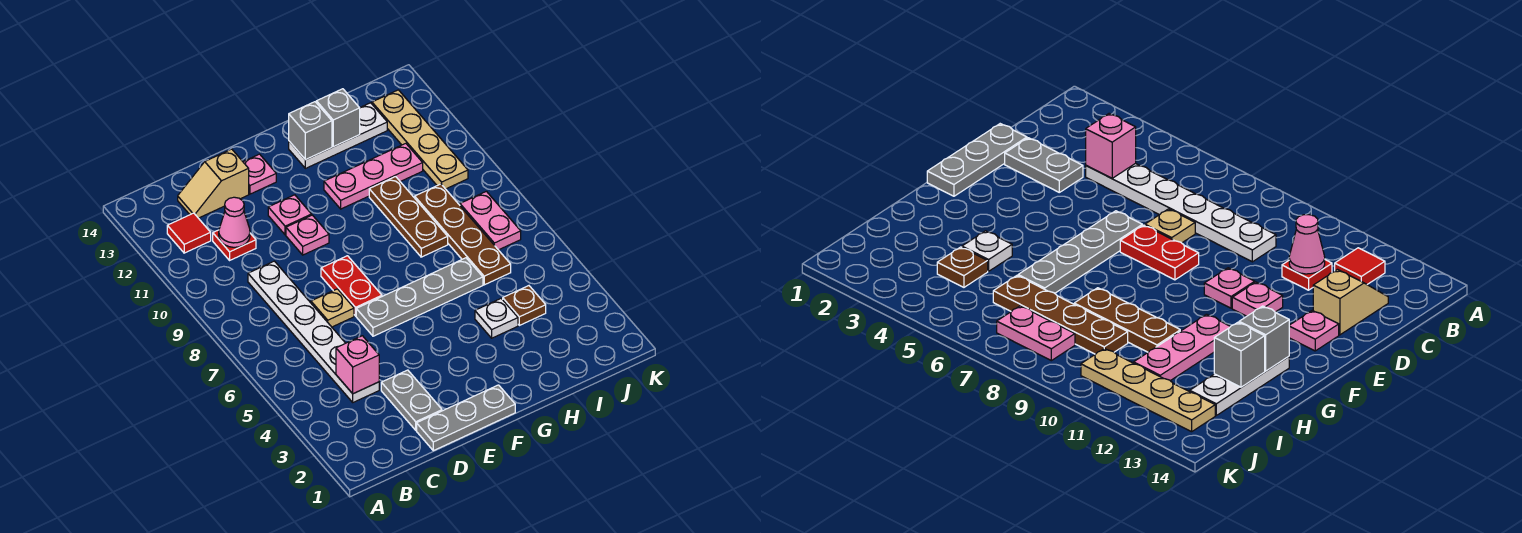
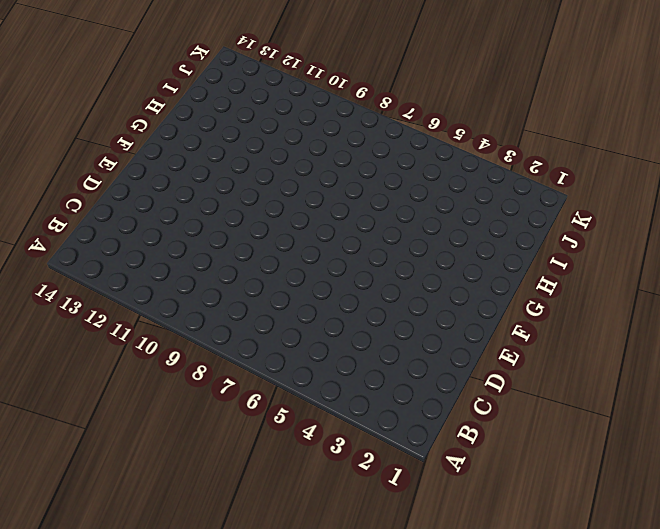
none -> red 1x1 tile [167,213,211,253]
none -> white 1x6 plate [248,261,379,402]
none -> red 1x1 plate [213,230,256,260]

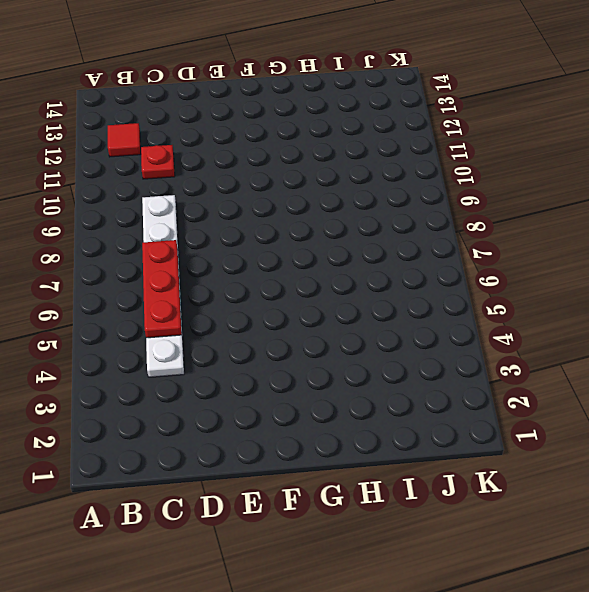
red 1x3 plate [142,240,182,338] -> none
none -> tan 1x2 slope [178,149,249,218]
none -> grey 1x3 plate [417,385,515,451]
none -> grey 1x2 plate [381,370,442,430]

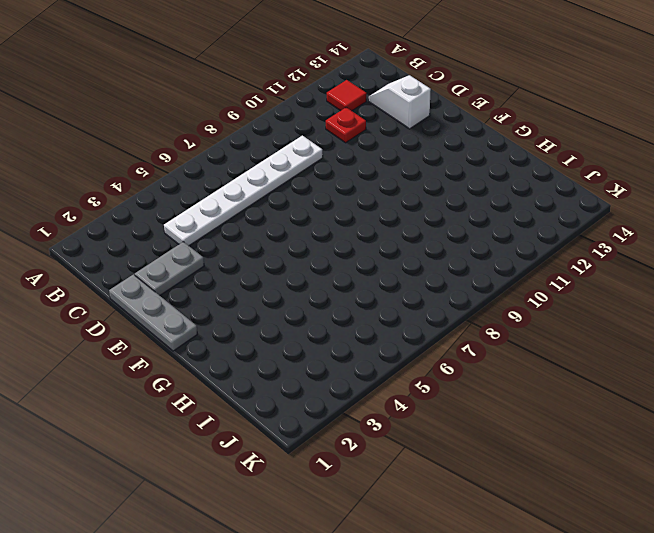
white 1x2 slope [368,75,431,129] -> tan 1x2 slope [178,149,249,218]
none -> tan 1x1 plate [311,289,354,327]
none -> grey 1x4 plate [356,258,483,336]
none -> red 1x2 plate [321,256,382,316]

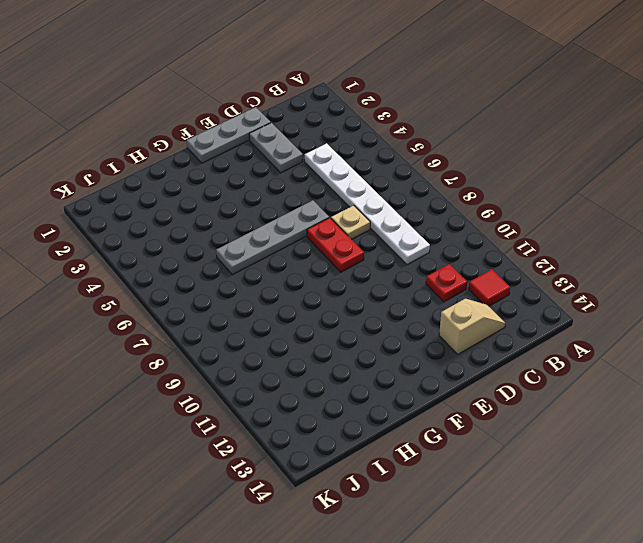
none -> pink 1x1 plate [286,215,329,255]
none -> pink 1x1 plate [268,195,312,235]
none -> pink 1x1 plate [243,154,276,194]

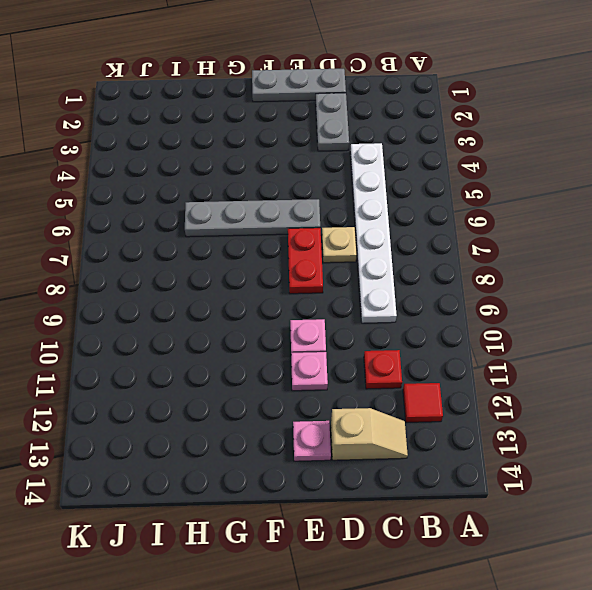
none -> pink 1x3 plate [324,143,423,209]
none -> white 1x3 plate [289,103,387,168]
none -> white 1x1 plate [475,299,518,338]

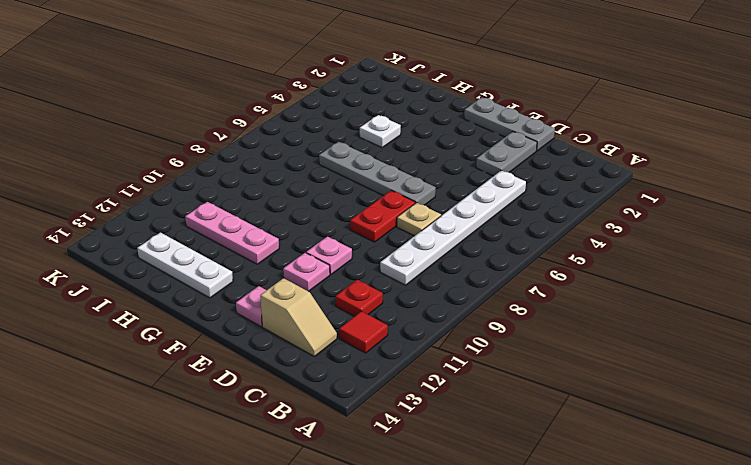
none -> brown 1x3 plate [369,177,448,257]
none -> brown 1x1 plate [503,286,546,325]
none -> brown 1x4 plate [415,184,511,285]

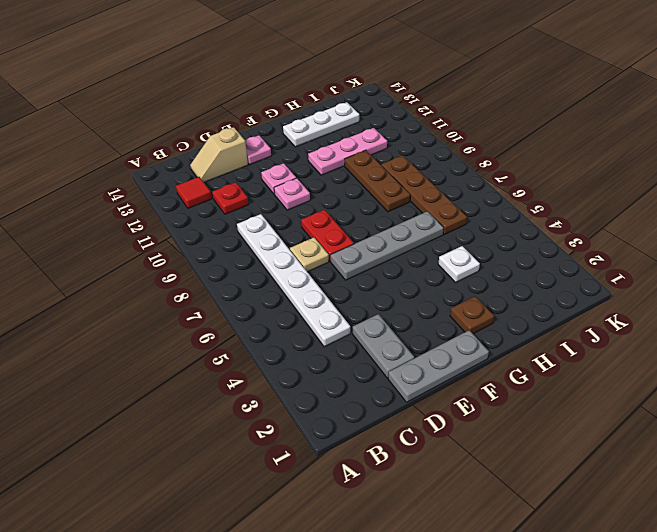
brown 1x1 plate [450,296,494,334] -> brown 1x1 plate moved to [503,286,546,325]
none -> pink 1x2 plate [460,191,521,250]
none -> tan 1x4 plate [372,90,468,189]
none -> pink 1x1 brick [336,336,379,394]

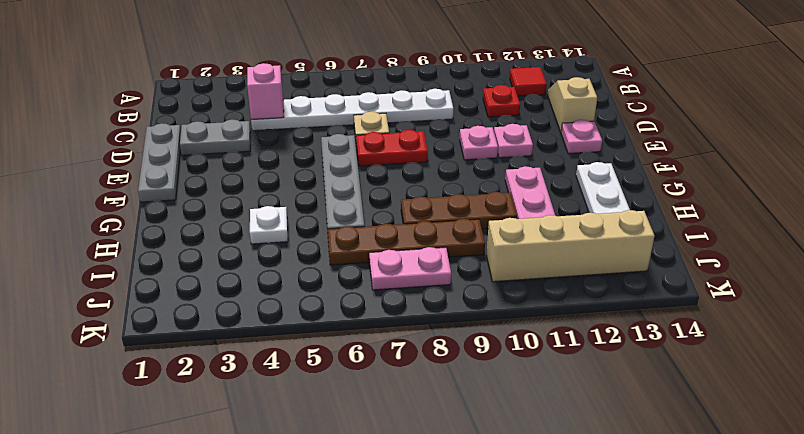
tan 1x4 brick [487,210,654,282] -> tan 1x4 plate [372,90,468,189]
none -> brown 1x1 plate [503,286,546,325]
none -> pink 1x1 cone [219,197,250,247]
none -> grey 1x1 brick [289,102,332,160]

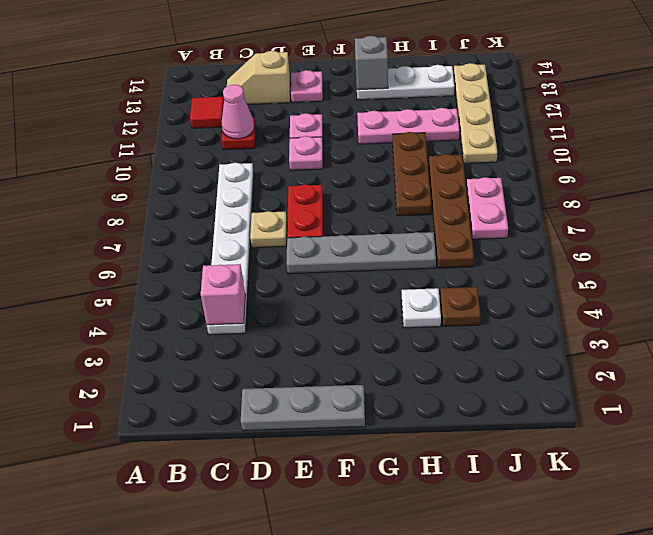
none -> grey 1x2 plate [381,370,442,430]
none -> grey 1x1 brick [316,89,360,147]

